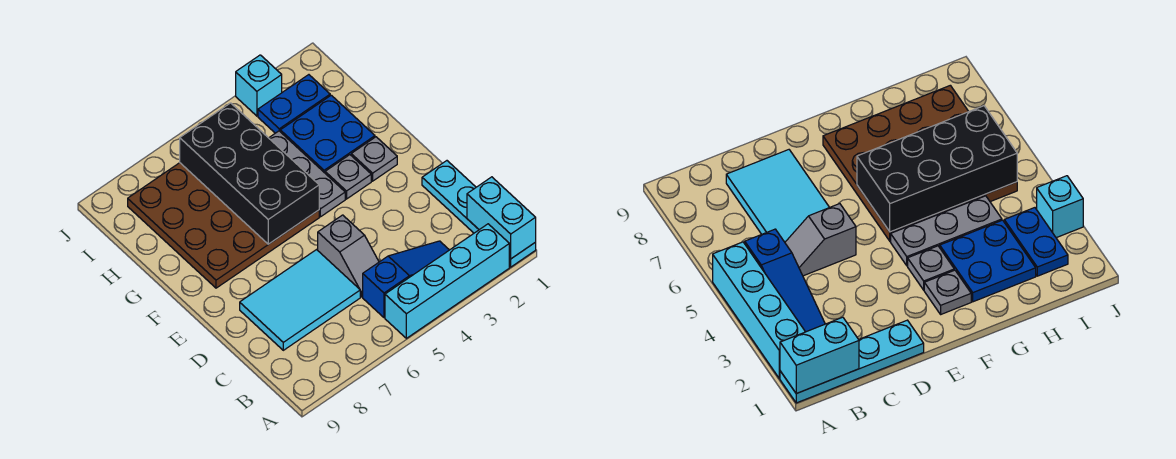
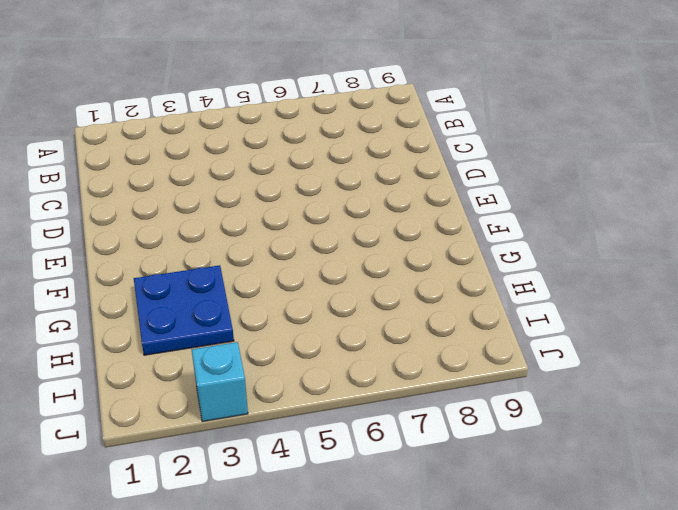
none -> cyan 1x4 plate [422,161,536,267]
none -> cyan 1x4 brick [385,224,509,338]
none -> blue 1x3 slope [363,241,449,318]

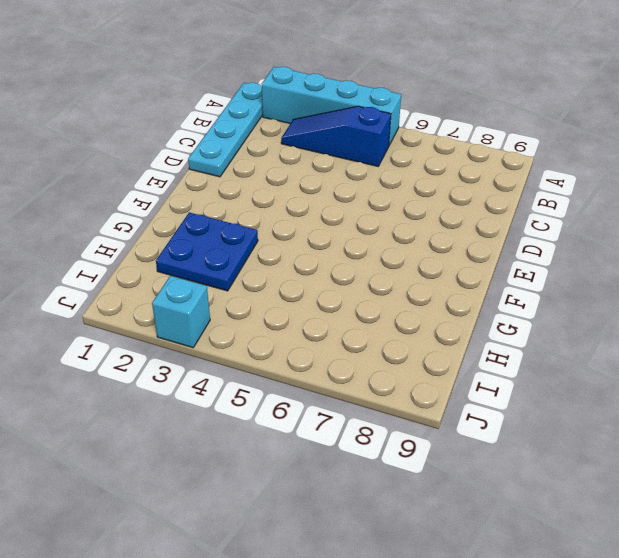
none -> grey 1x2 slope [318,215,379,297]
none -> cyan 2x3 tile [240,250,360,350]
none -> grey 1x1 plate [351,137,397,181]

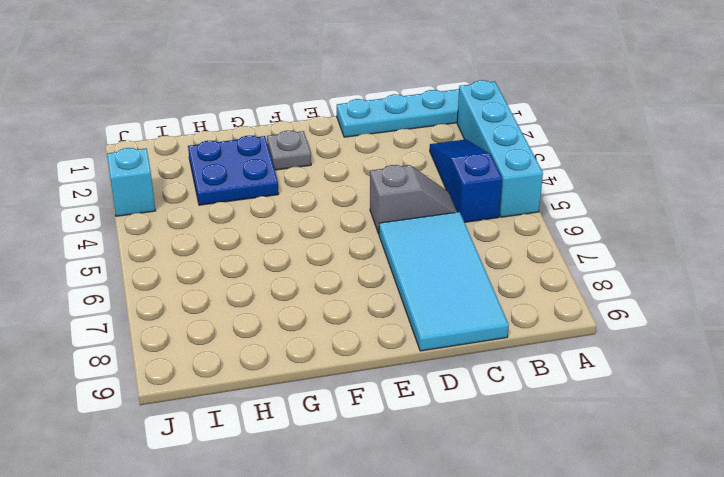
cyan 2x4 tile [379,212,509,351] -> cyan 2x3 tile [240,250,360,350]
none -> grey 1x1 plate [325,155,371,199]
none -> grey 1x3 plate [269,131,345,217]
none -> brown 4x4 plate [128,163,319,288]

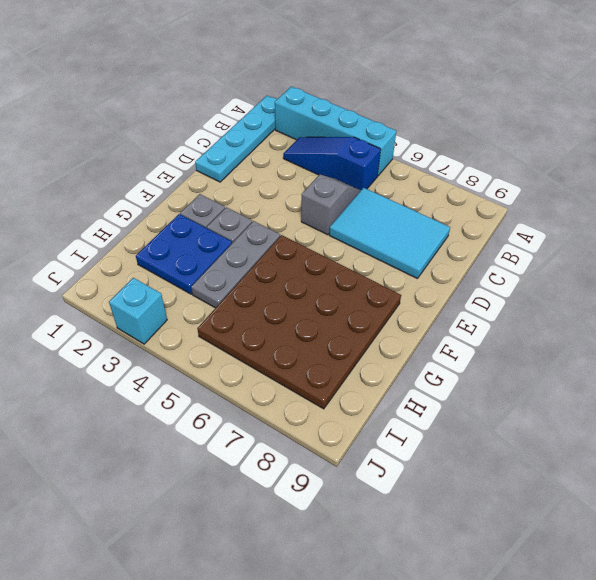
none -> blue 1x2 plate [258,75,330,133]
none -> cyan 1x2 brick [467,177,536,259]
none -> black 2x4 brick [180,103,319,244]

